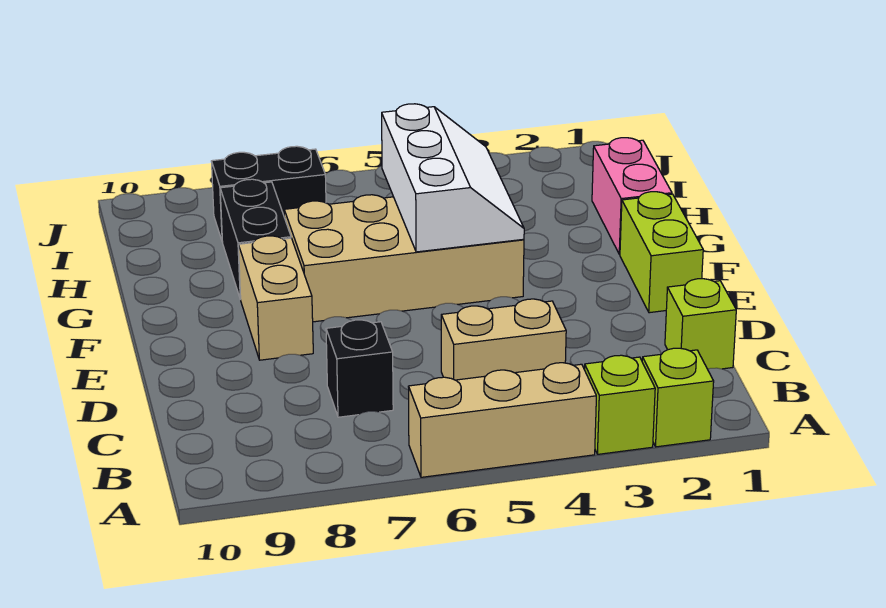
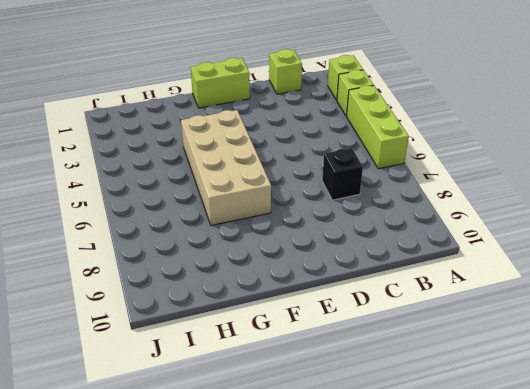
lime 1x3 brick [347,85,409,169] -> tan 1x3 brick [408,363,596,477]
none -> tan 1x2 brick [441,299,566,380]
none -> tan 1x2 brick [239,236,313,360]
none -> pink 1x2 brick [592,138,672,254]

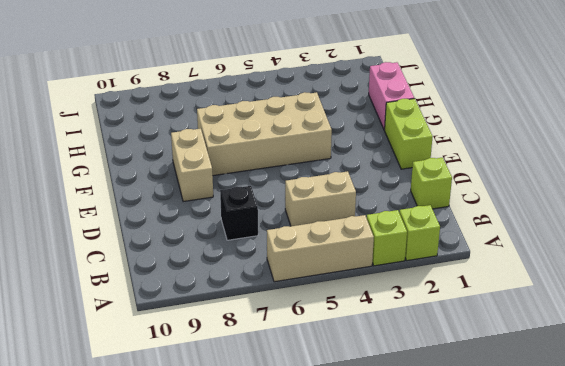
none -> black 1x2 brick [220,179,291,299]
none -> black 1x2 brick [211,146,326,242]
none -> white 2x3 slope [382,104,524,252]

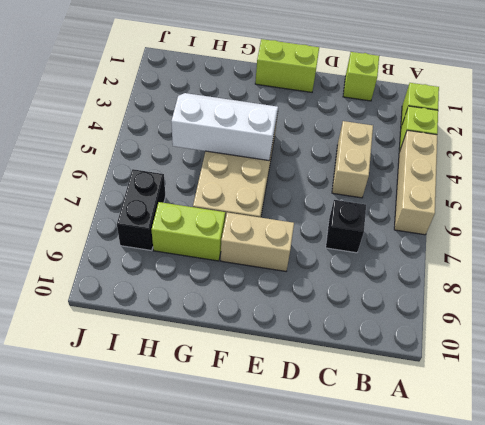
lime 1x2 brick [152,202,225,261] -> black 1x2 brick [220,179,291,299]
none -> pink 1x2 brick [592,138,672,254]

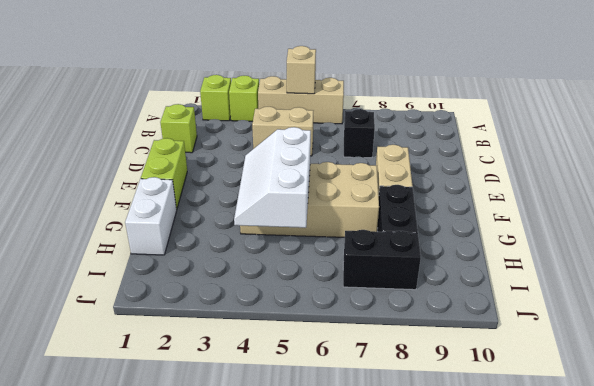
tan 1x1 brick [287,46,316,94] -> none
white 1x2 brick [125,177,177,255] -> pink 1x2 brick [592,138,672,254]

